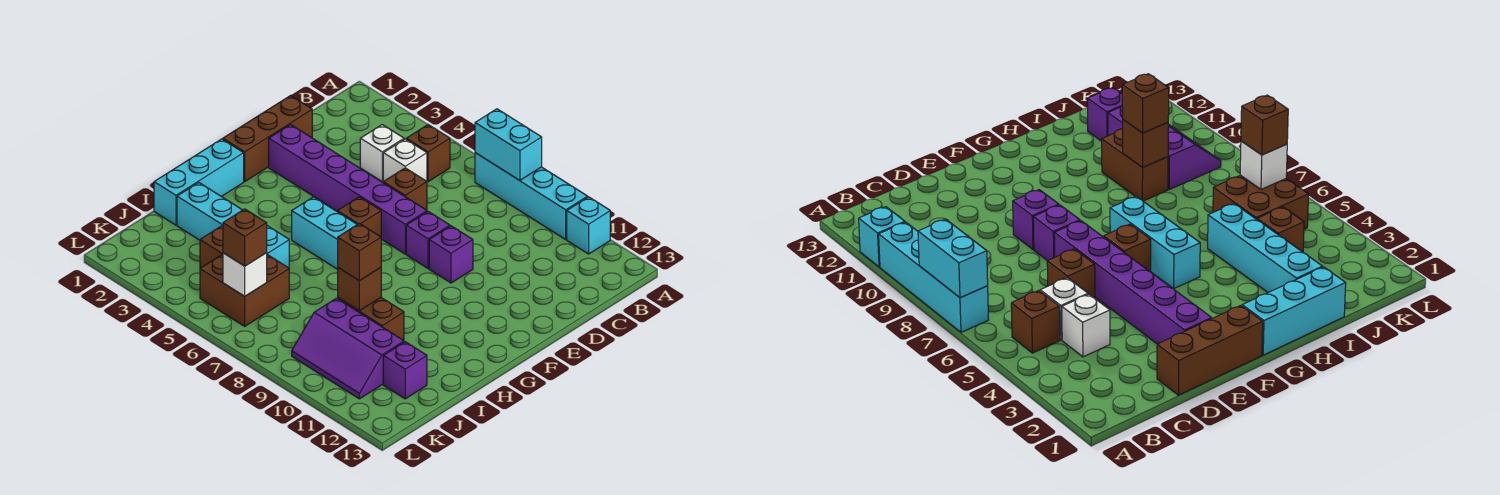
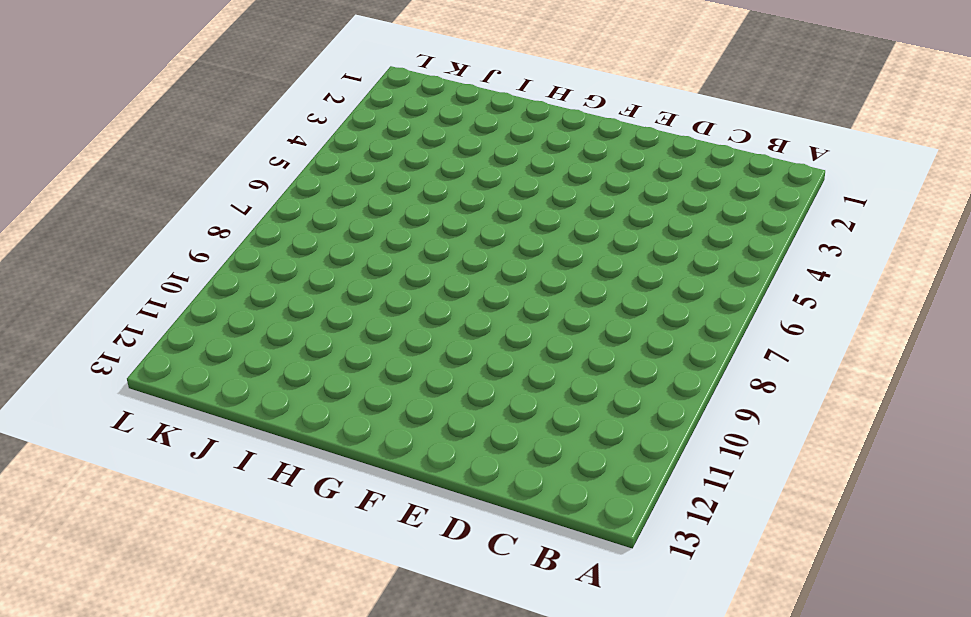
none -> cyan 1x4 brick [475,153,588,239]
none -> cyan 1x1 brick [567,197,610,254]
none -> brown 1x1 brick [406,125,450,182]

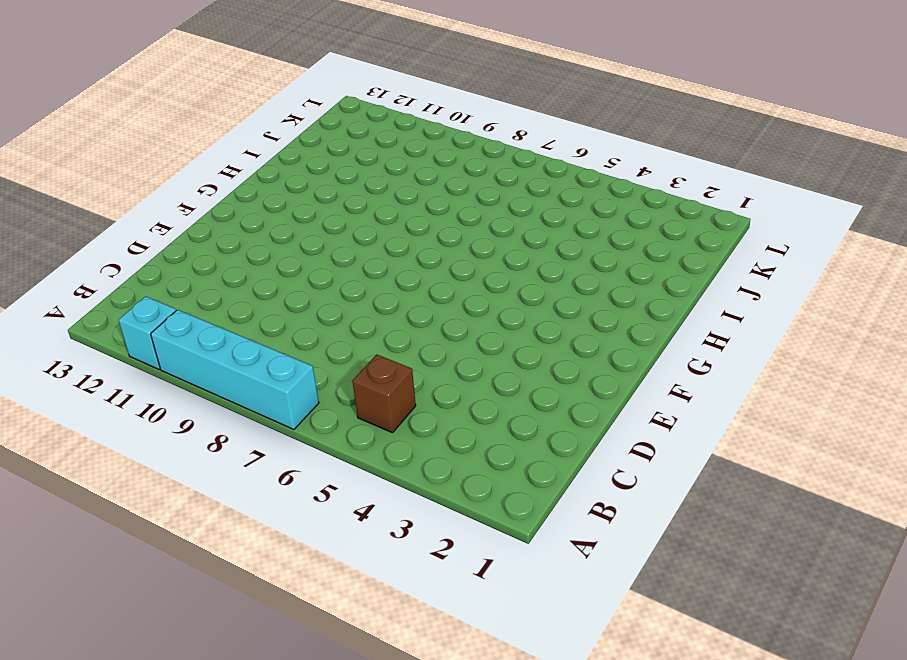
none -> white 1x1 brick [360,125,404,181]
none -> white 1x1 brick [383,139,427,182]
none -> brown 1x3 brick [223,96,312,182]

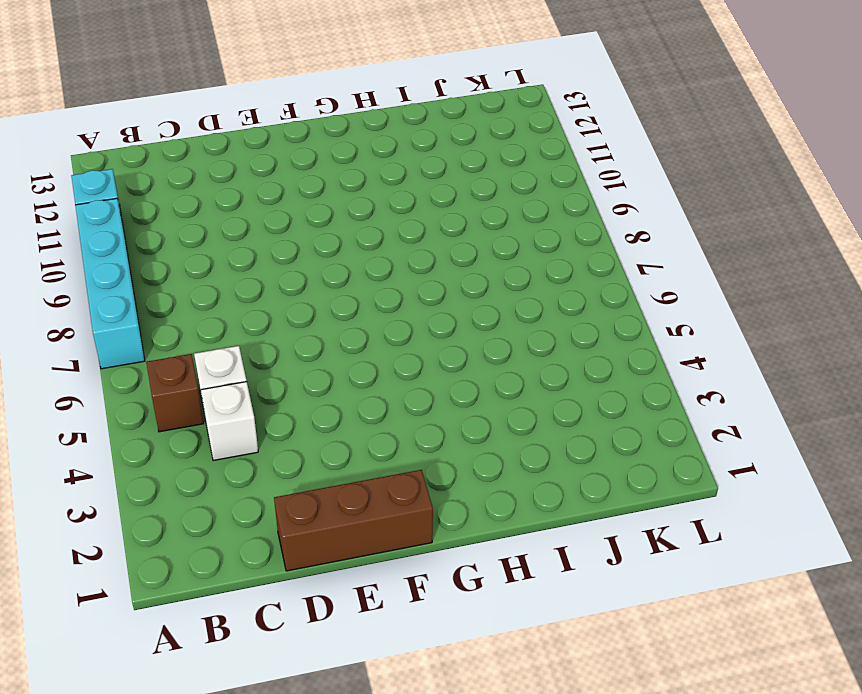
none -> brown 1x1 brick [383,168,427,210]
none -> purple 1x6 brick [269,125,427,254]
none -> purple 1x1 brick [406,212,450,269]

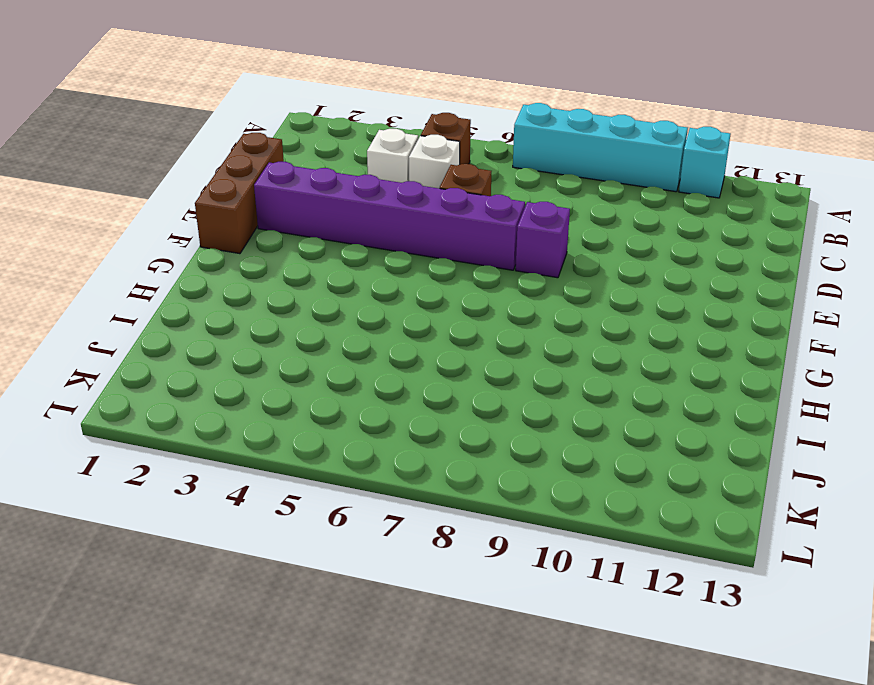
none -> purple 1x1 brick [429,226,473,283]
none -> brown 1x1 brick [338,197,381,237]
none -> cyan 1x3 brick [154,139,244,225]

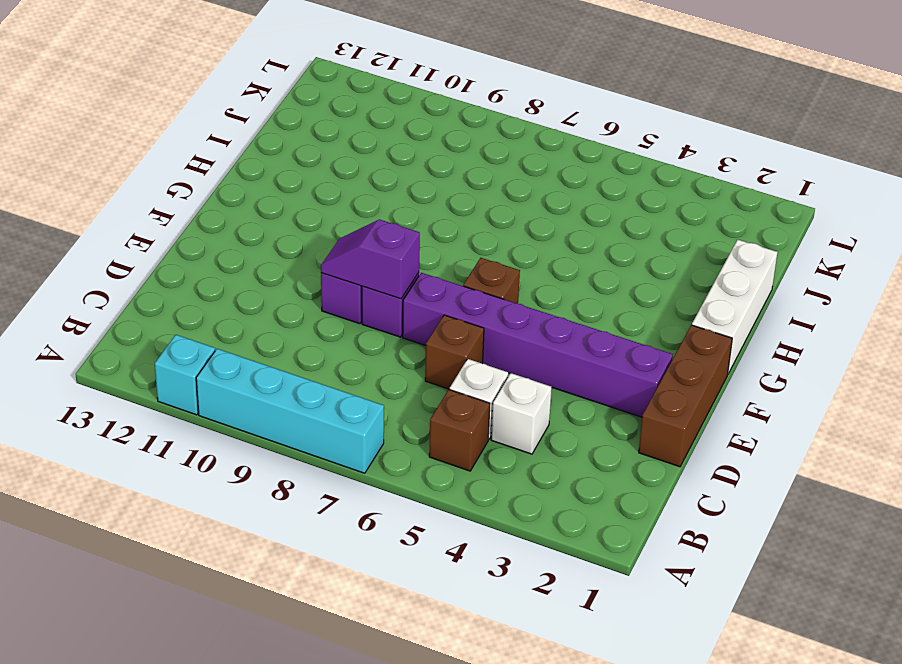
purple 1x2 slope [321,219,420,299] -> none
white 1x3 brick [692,240,777,374] -> cyan 1x3 brick [154,139,244,225]
none -> cyan 1x3 brick [292,197,357,269]
none -> cyan 1x4 brick [177,183,289,268]
none -> brown 1x2 brick [338,298,404,341]

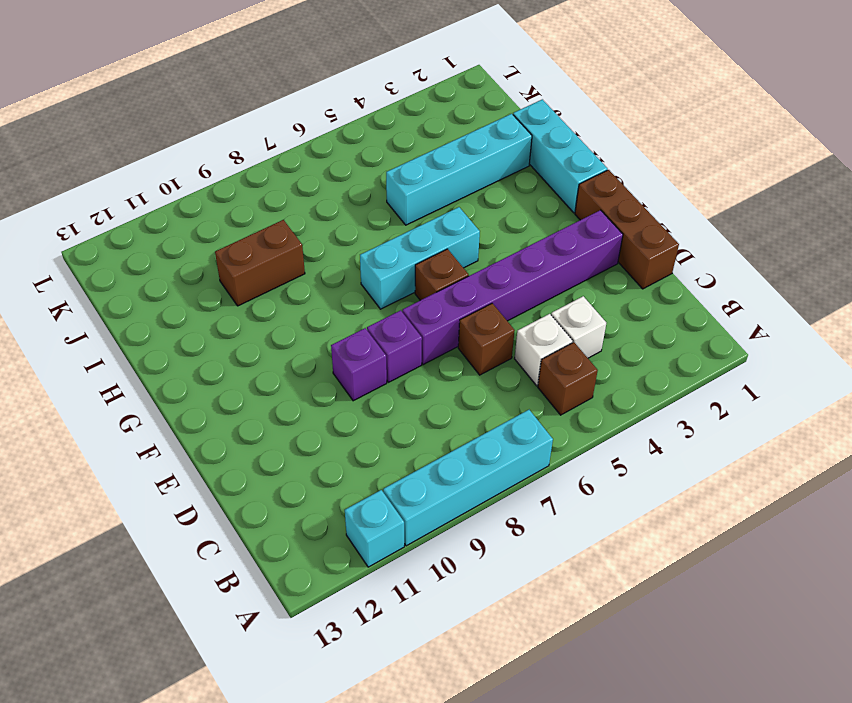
none -> brown 1x1 brick [200,226,223,268]
none -> brown 2x2 brick [200,254,289,326]
none -> purple 2x3 slope [292,298,404,399]

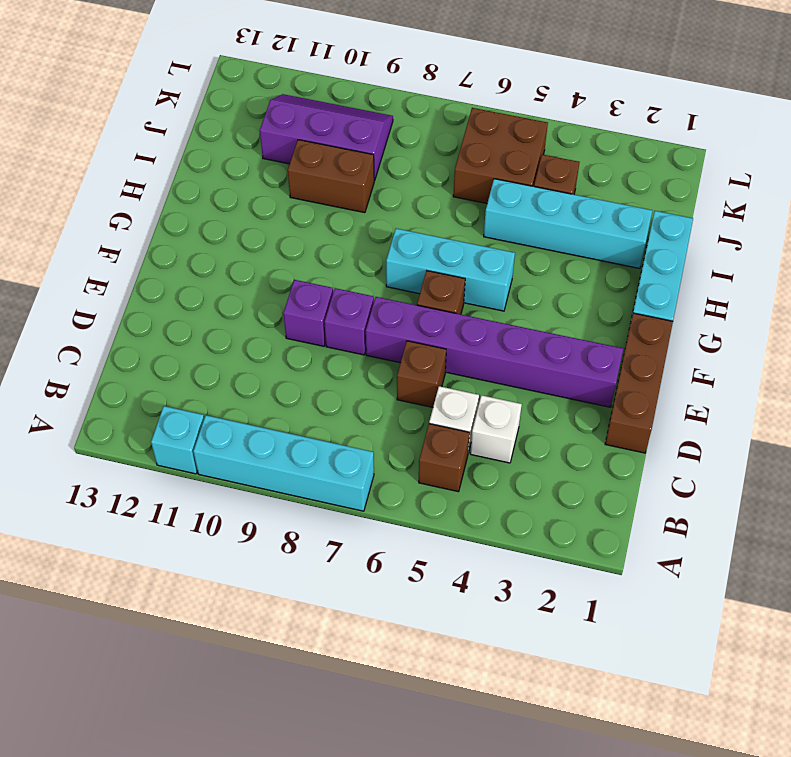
none -> purple 1x1 brick [383,342,427,399]
none -> cyan 1x2 brick [475,109,542,181]
none -> brown 1x1 brick [338,268,381,311]

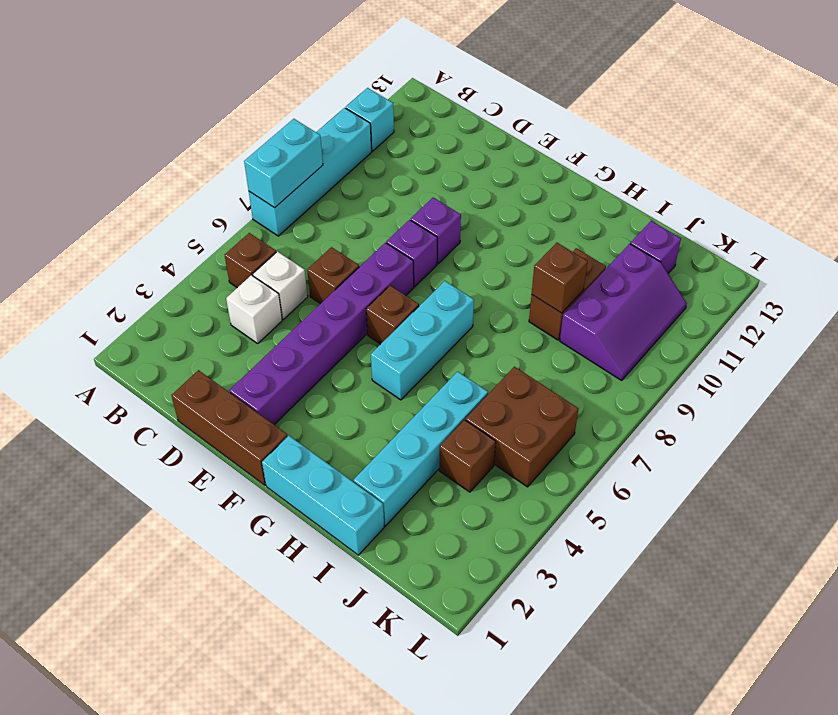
none -> white 1x1 brick [223,253,267,296]
none -> brown 1x1 brick [338,223,381,281]
none -> brown 1x1 brick [223,209,267,266]

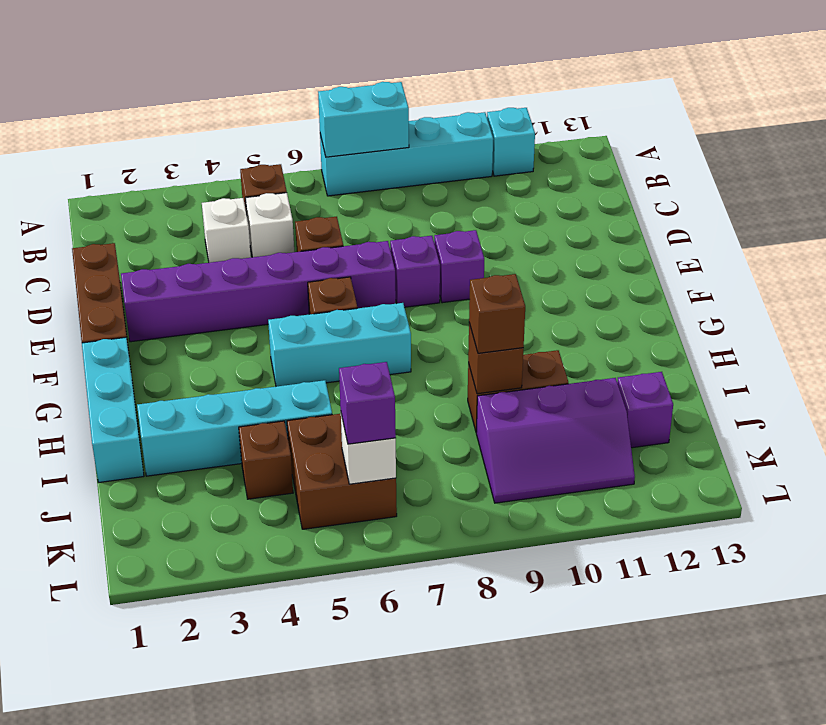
purple 1x1 brick [339,362,396,444] -> brown 1x1 brick [223,209,267,266]

